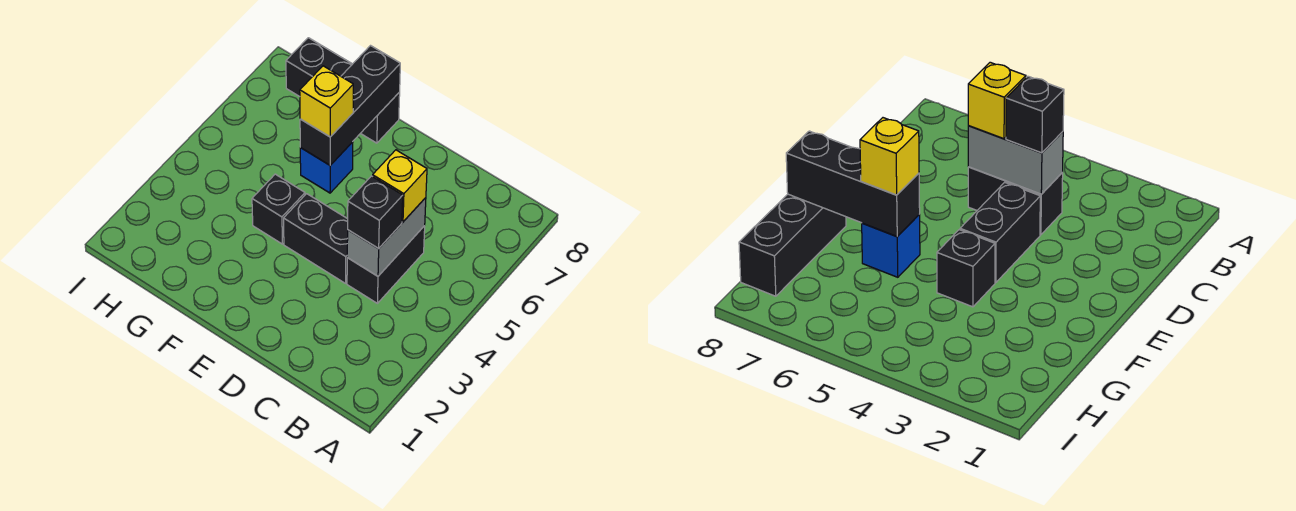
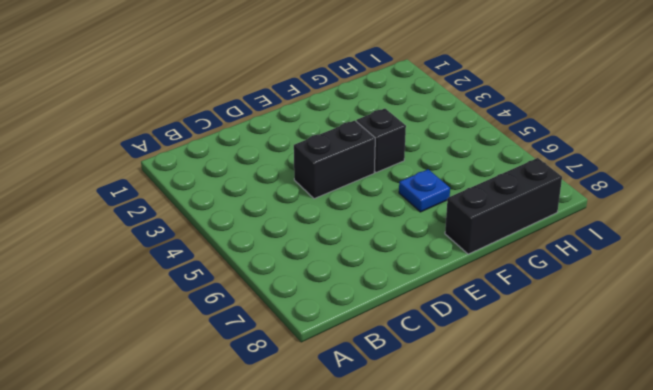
blue 1x1 plate [399,169,450,212] -> blue 1x1 brick [300,142,353,193]
none -> black 1x2 brick [347,226,425,303]
none -> grey 1x2 brick [347,198,426,276]

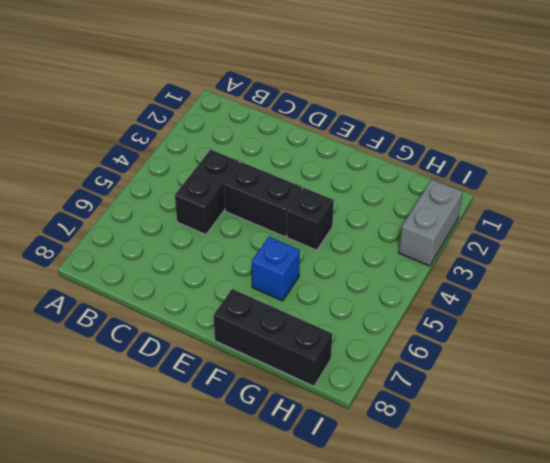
grey 1x2 brick [399,179,463,266] -> grey 1x2 brick moved to [347,198,426,276]
none -> black 1x3 brick [300,46,400,165]
none -> black 1x1 brick [348,176,403,249]

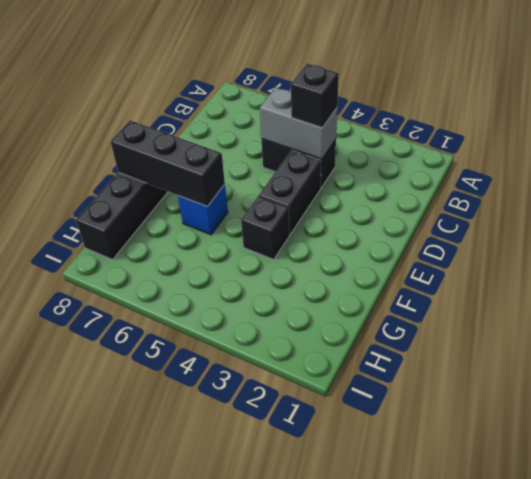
none -> yellow 1x1 brick [373,150,427,222]
none -> yellow 1x1 brick [300,66,353,137]

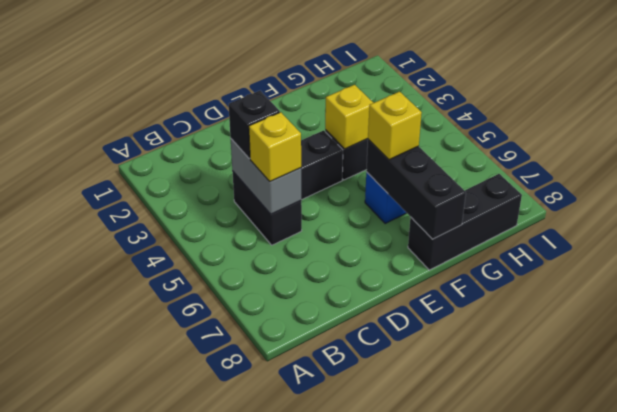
yellow 1x1 brick [325,85,373,149] -> none

